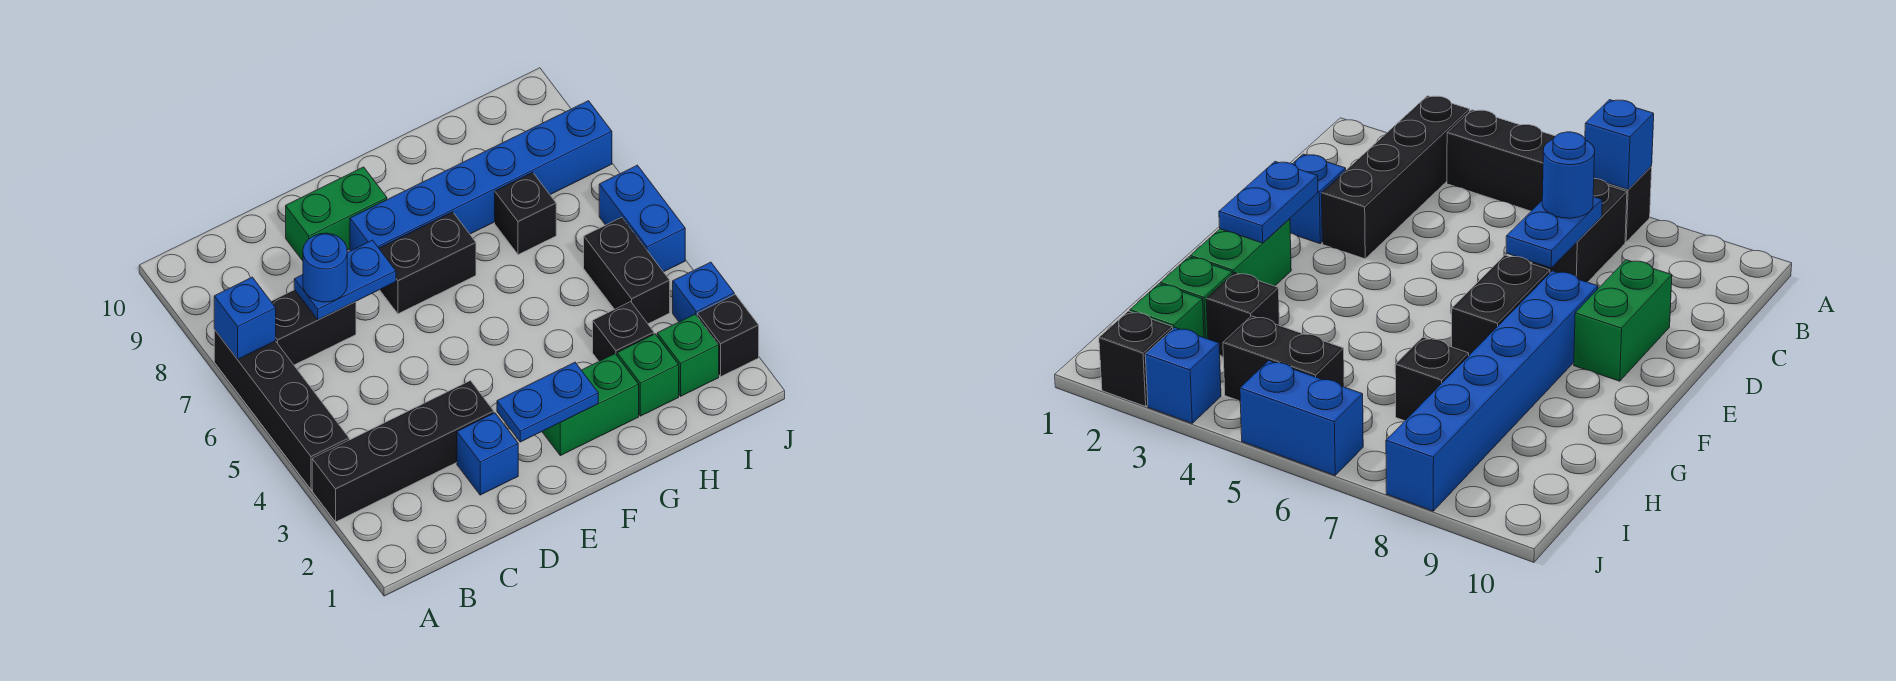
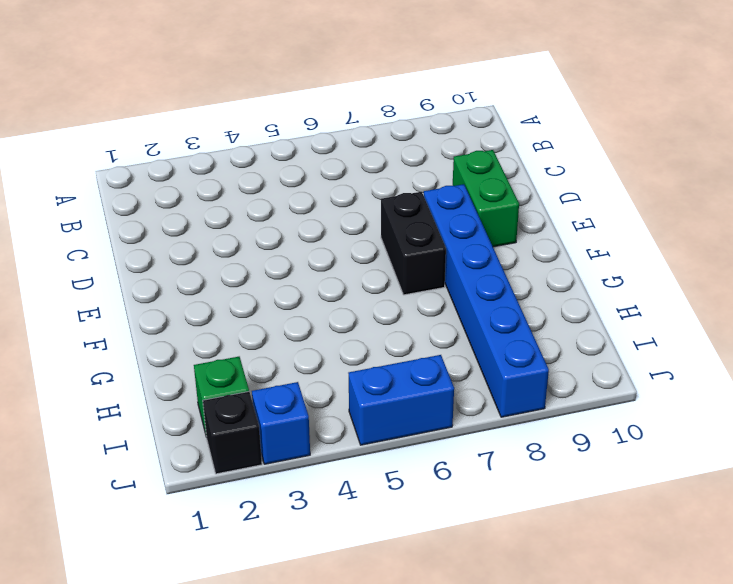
none -> black 1x4 brick [312,381,494,522]
none -> black 1x4 brick [214,330,349,490]
none -> black 1x2 brick [271,290,356,365]

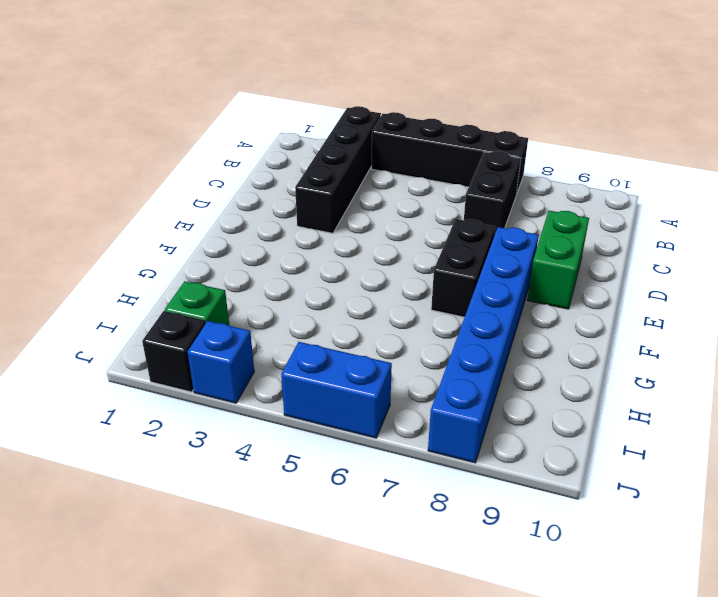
none -> blue 1x1 brick [457,413,518,495]
none -> green 1x2 brick [542,354,639,456]
none -> green 1x1 brick [617,334,679,416]

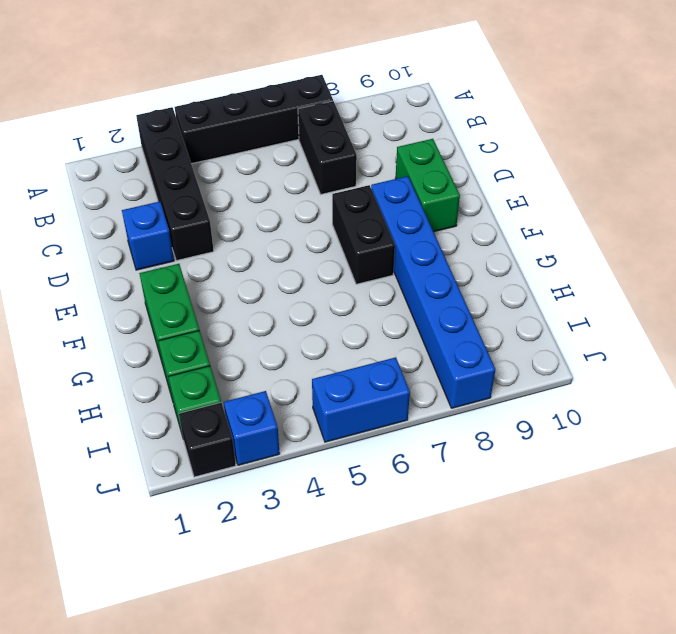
none -> black 1x1 brick [593,302,654,361]
none -> black 1x1 brick [495,172,556,255]
none -> black 1x2 brick [584,217,670,324]

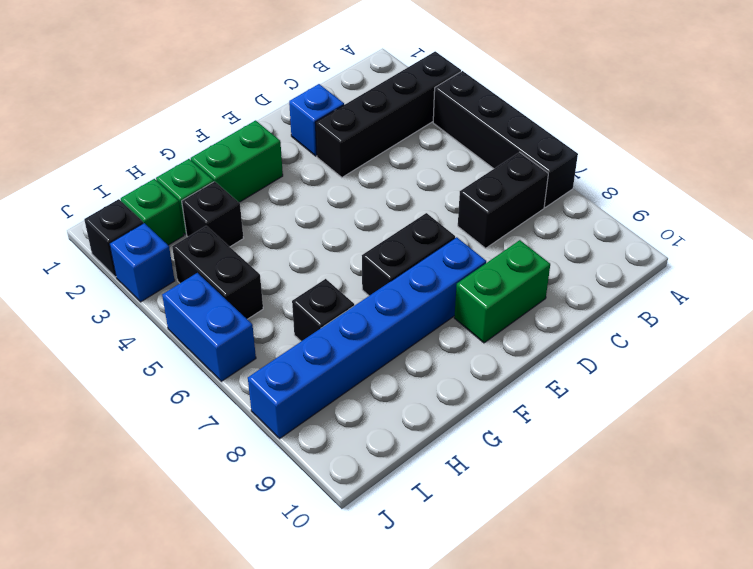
none -> blue 1x1 brick [214,277,276,359]
none -> blue 1x2 plate [294,240,396,320]
none -> blue 1x2 plate [497,362,598,442]

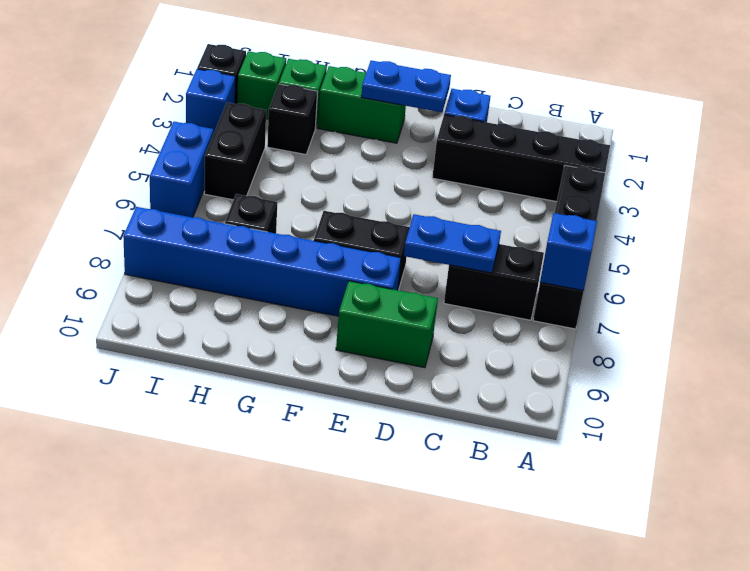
none -> blue 1x1 round brick [303,233,347,302]

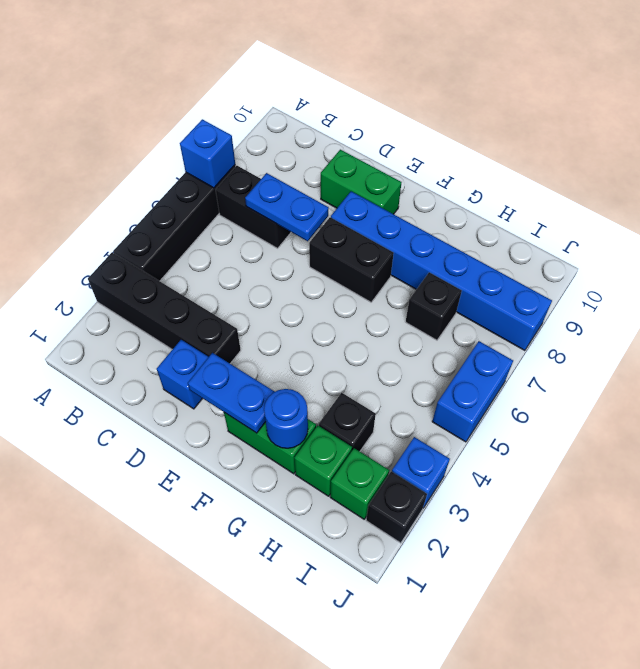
blue 1x1 round brick [264,389,308,448] -> blue 1x1 round brick moved to [303,233,347,302]
none -> black 1x2 brick [584,217,670,324]

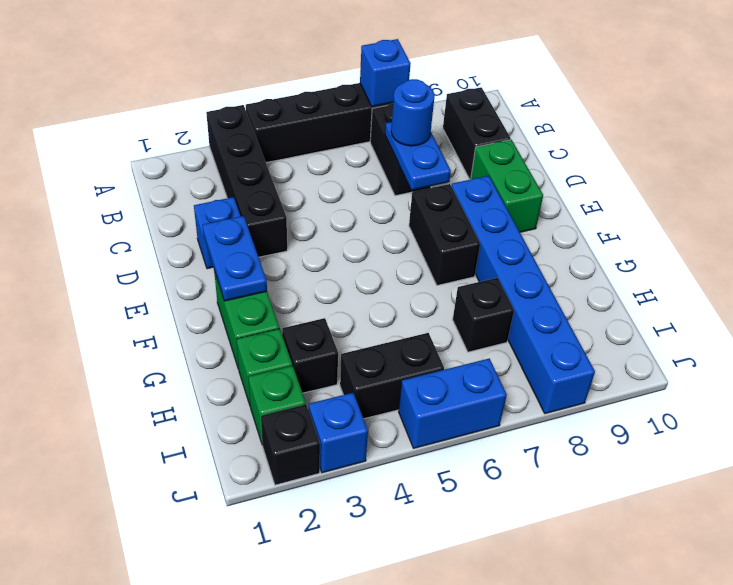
black 1x2 brick [443,87,511,180] -> none

